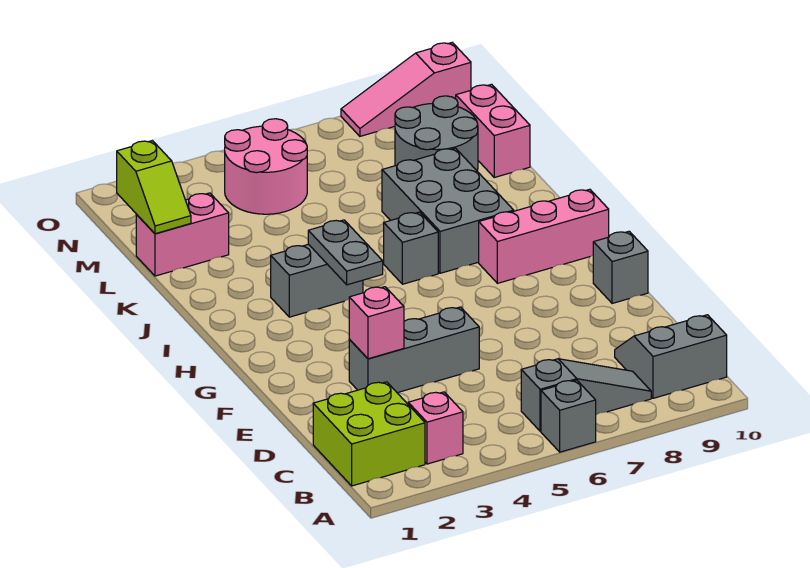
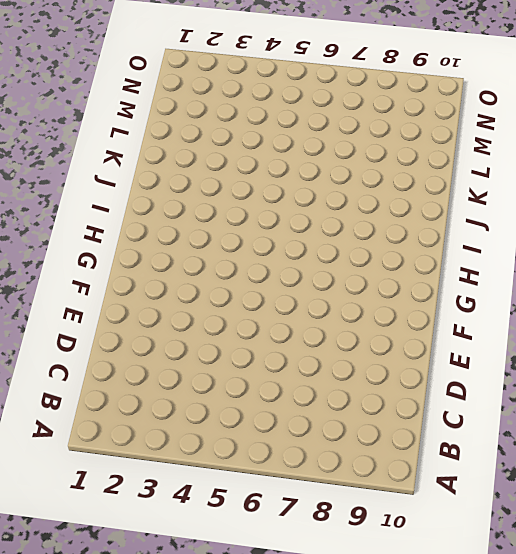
none -> grey 1x1 brick [541,380,596,452]
none -> lime 2x2 brick [313,382,425,486]
none -> pink 1x1 brick [408,392,463,464]

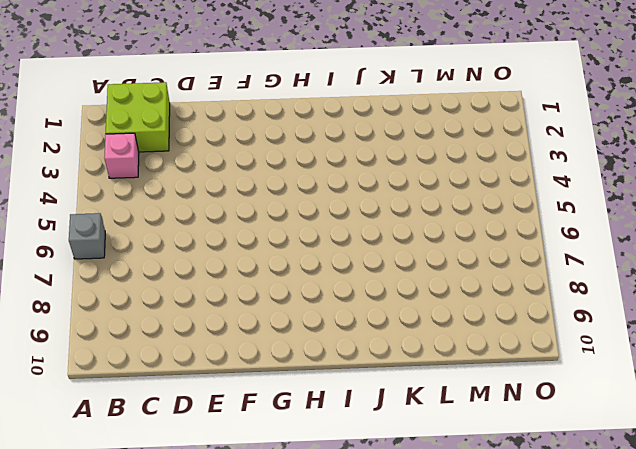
none -> grey 1x3 slope [521,359,651,431]
none -> grey 2x2 slope [615,315,727,398]
none -> grey 1x3 brick [349,307,479,393]

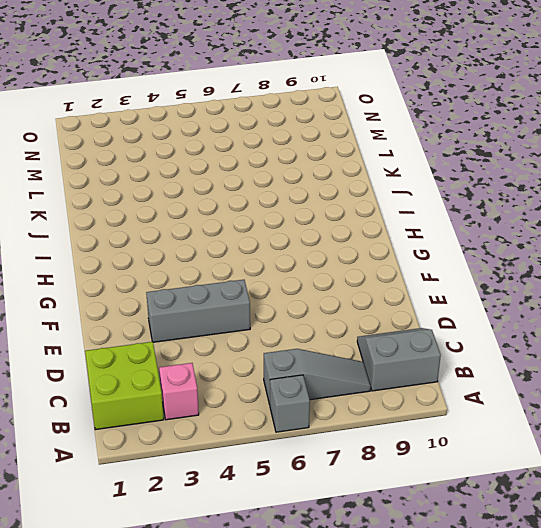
none -> grey 1x1 brick [593,231,648,303]
none -> pink 1x3 brick [479,189,609,283]
none -> grey 1x2 brick [271,244,363,317]

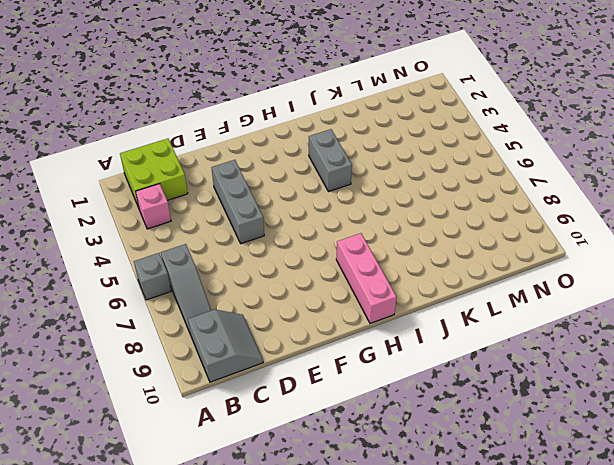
none -> grey 1x1 brick [593,231,648,303]
none -> grey 1x1 brick [384,212,438,284]
none -> grey 2x3 brick [382,148,514,273]

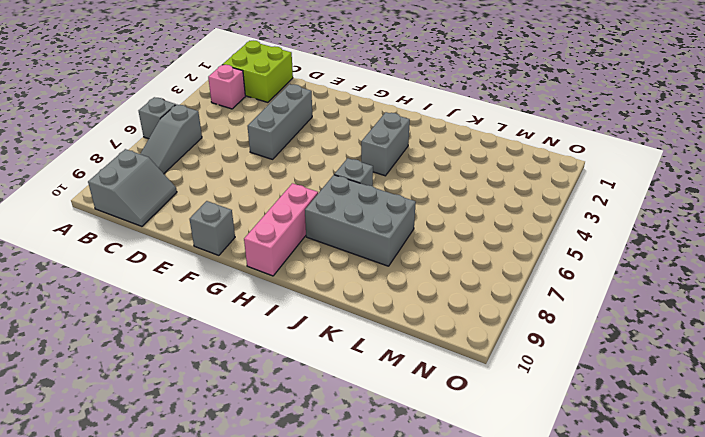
none -> pink 1x2 brick [136,193,229,276]
none -> grey 2x2 round brick [395,96,478,171]
none -> pink 1x2 brick [456,84,530,177]

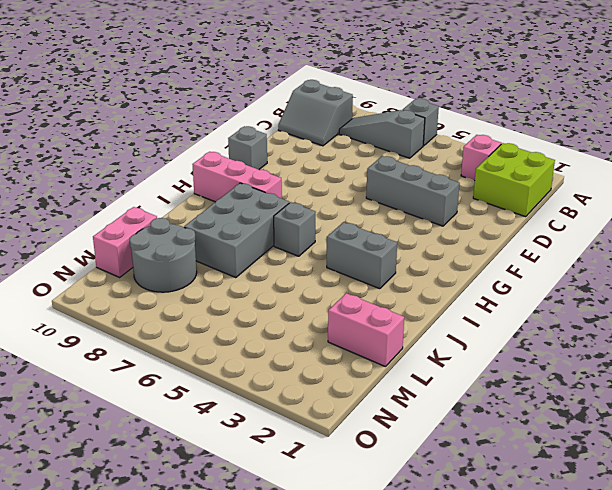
none -> pink 2x2 round brick [225,119,307,214]
none -> pink 1x3 slope [341,43,471,136]
none -> pink 1x1 brick [349,287,404,359]

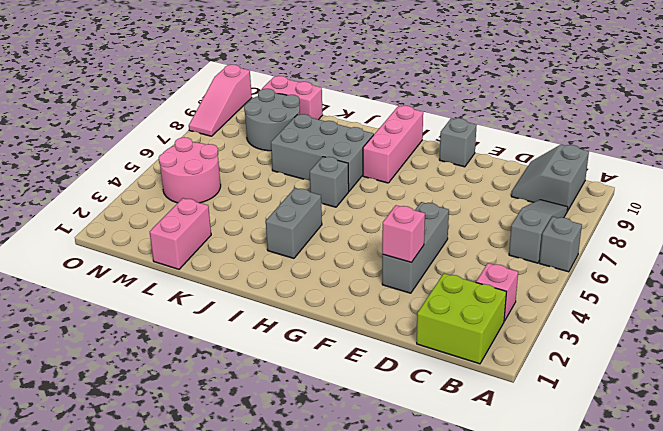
none -> grey 1x2 plate [308,220,383,285]
none -> lime 1x2 slope [117,141,191,234]

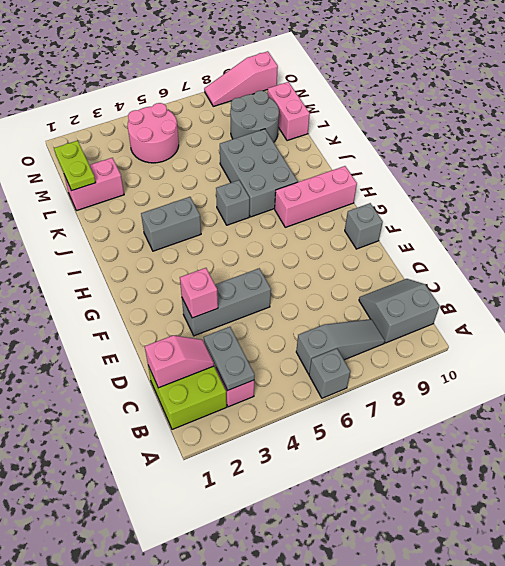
grey 1x2 plate [204,327,255,390] -> grey 1x2 plate moved to [308,220,383,285]
pink 1x2 slope [145,335,214,388] -> none
lime 1x2 plate [54,141,96,191] -> lime 1x2 slope [117,141,191,234]

